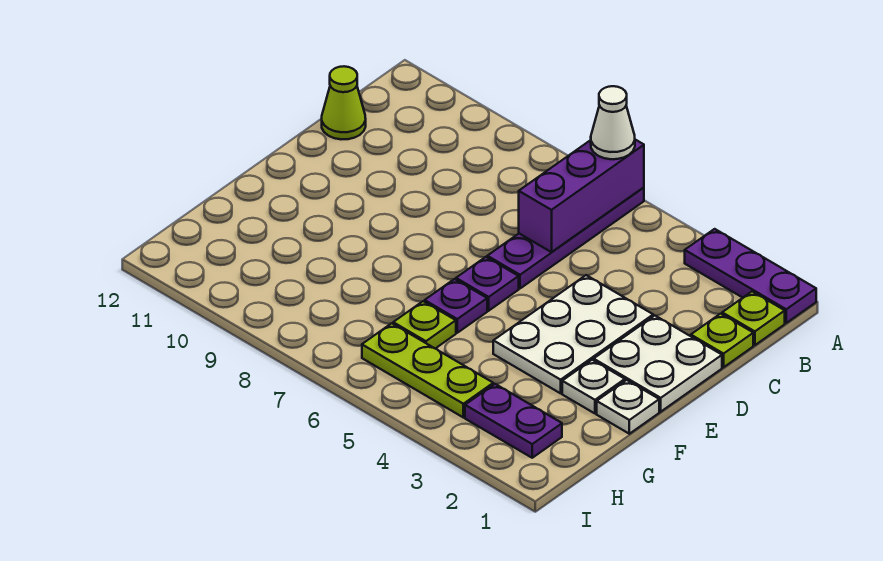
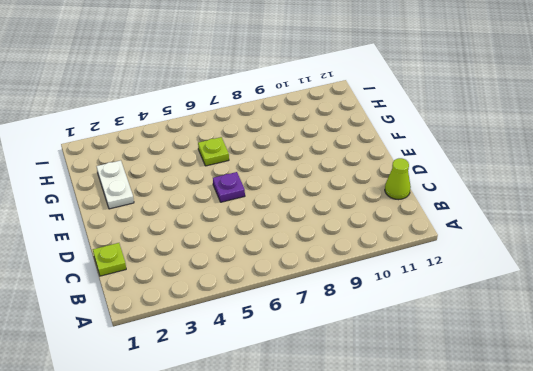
white 1x2 plate [97,160,134,209] -> white 1x1 plate [562,360,625,413]
none -> purple 1x3 plate [685,229,816,323]
none -> purple 1x4 plate [487,187,644,288]
none -> lime 1x1 plate [722,292,785,345]

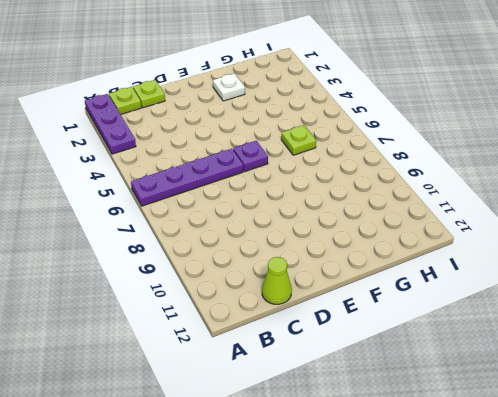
none -> white 2x2 plate [594,316,722,412]
none -> white 2x3 plate [493,275,653,393]
none -> white 1x1 plate [597,380,659,434]

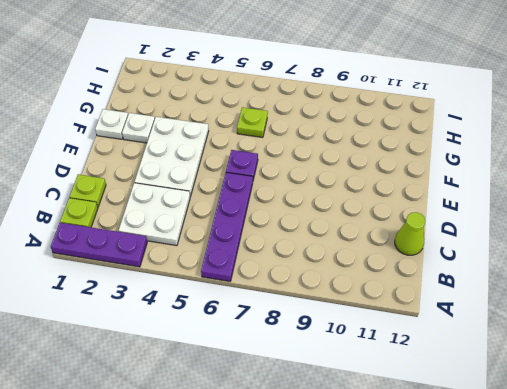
white 2x2 plate [119,183,190,246] -> white 2x2 plate moved to [594,316,722,412]
none -> purple 1x1 plate [425,279,487,333]
none -> purple 1x2 plate [465,384,562,458]
none -> lime 1x3 plate [362,323,494,417]

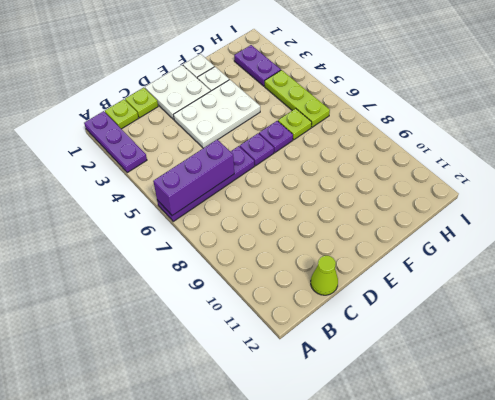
none -> white 1x1 cone [591,86,635,159]

